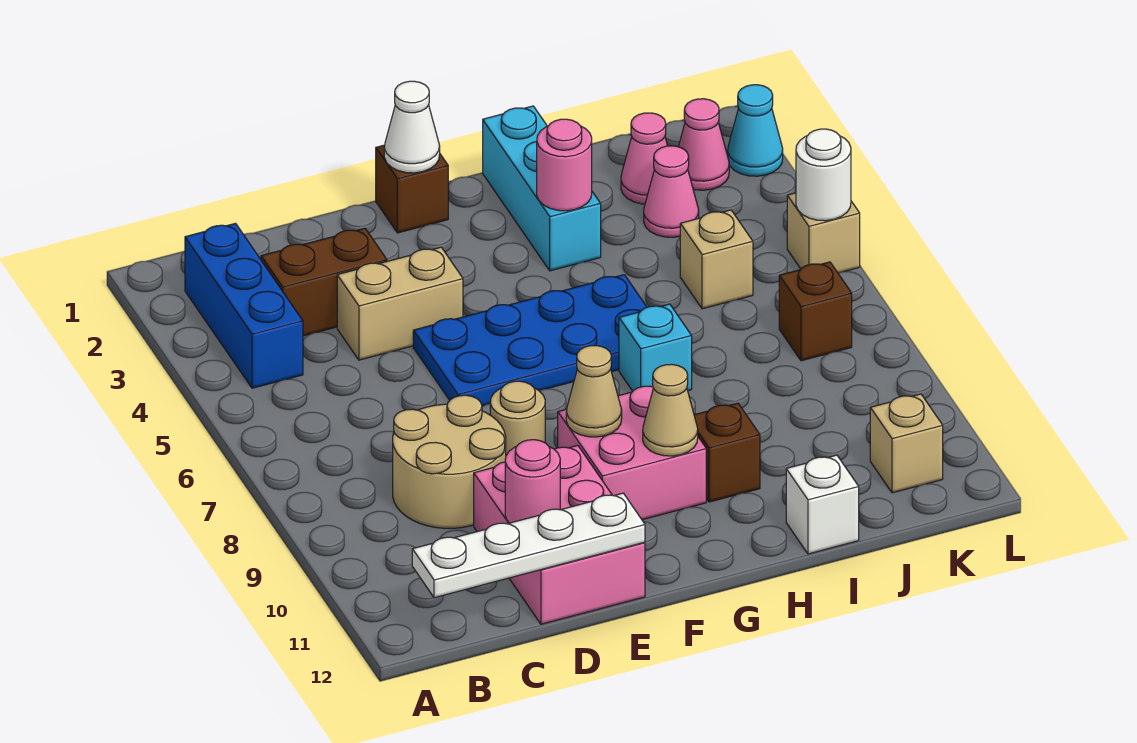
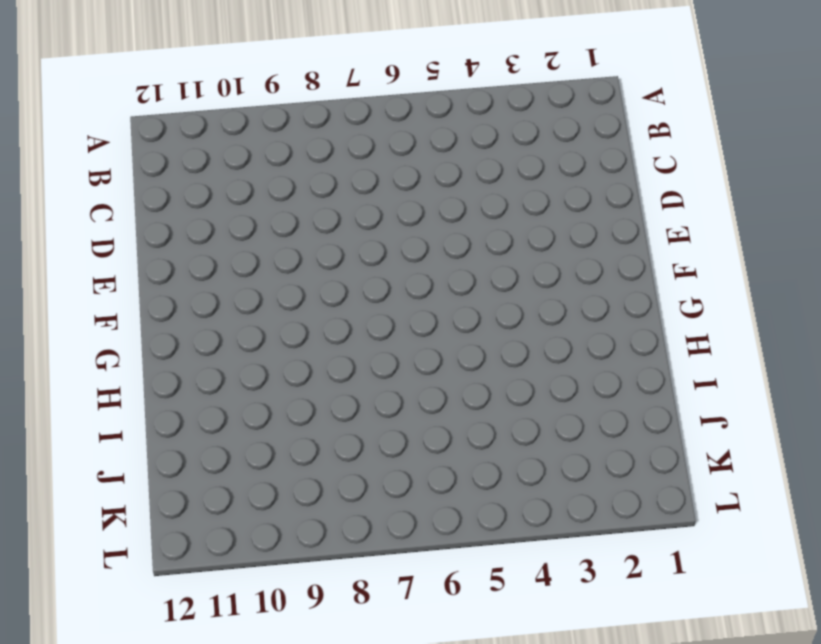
none -> blue 1x3 brick [185,223,303,388]
none -> brown 1x2 brick [261,228,387,336]
none -> tan 2x2 round brick [393,395,506,528]

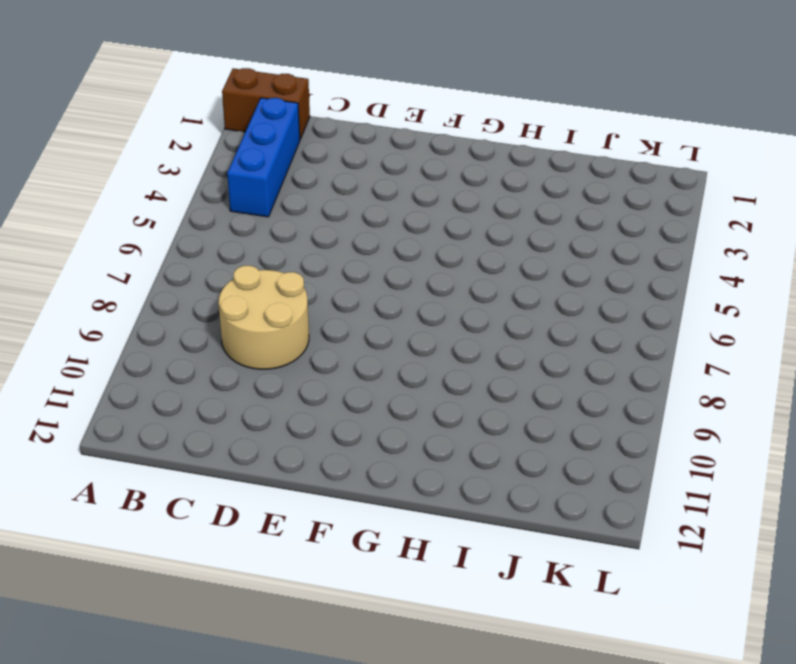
brown 1x2 brick [222,68,310,139] -> brown 1x2 brick moved to [261,228,387,336]
none -> tan 1x2 brick [337,247,463,360]
none -> pink 2x3 brick [474,445,645,624]
none -> blue 2x4 plate [413,275,647,406]

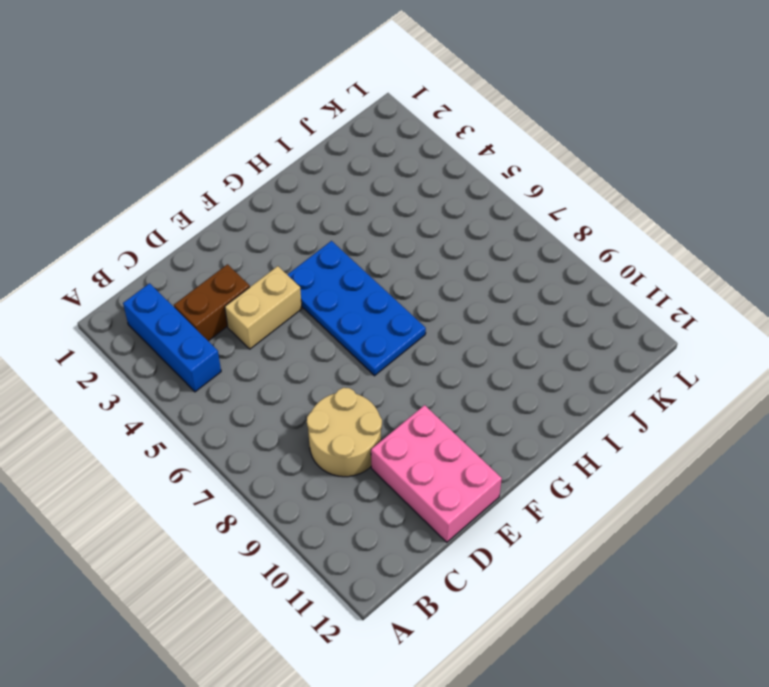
blue 2x4 plate [287,241,426,376] -> blue 2x4 plate turned to [413,275,647,406]
none -> tan 1x1 round brick [490,381,545,455]
none -> brown 1x1 brick [376,145,448,233]
none -> pink 2x2 brick [558,386,706,520]

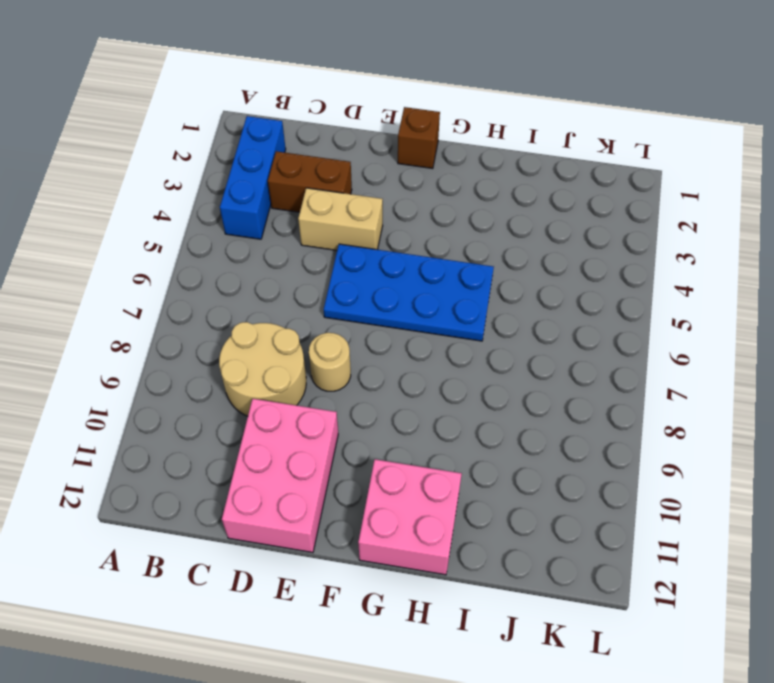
pink 2x2 brick [358,459,462,575] -> pink 2x2 brick moved to [558,386,706,520]
none -> cyan 1x3 brick [483,106,601,271]
none -> cyan 1x1 brick [619,304,692,391]
none -> brown 1x1 brick [694,403,760,502]

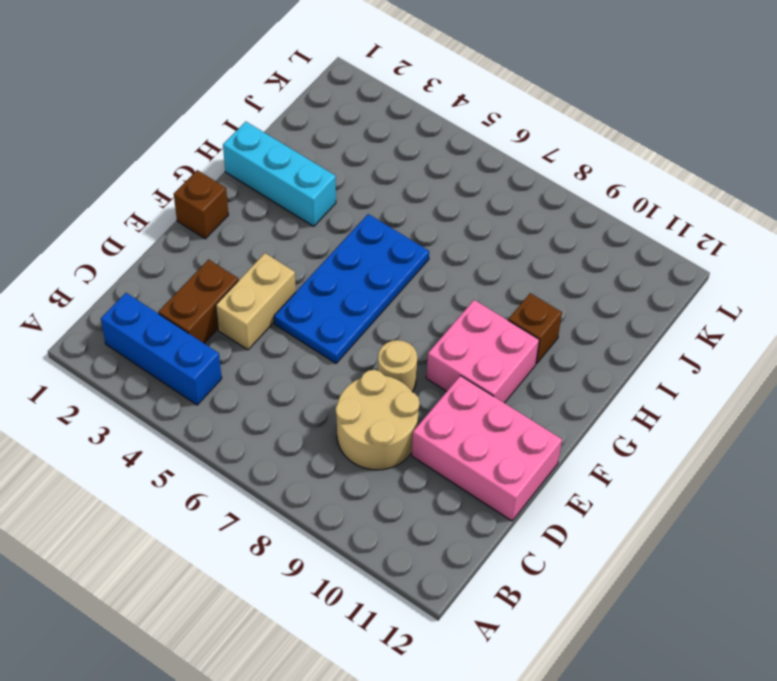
none -> cyan 1x1 brick [619,304,692,391]
none -> white 1x1 brick [786,455,859,554]
none -> pink 1x1 cone [621,113,668,204]

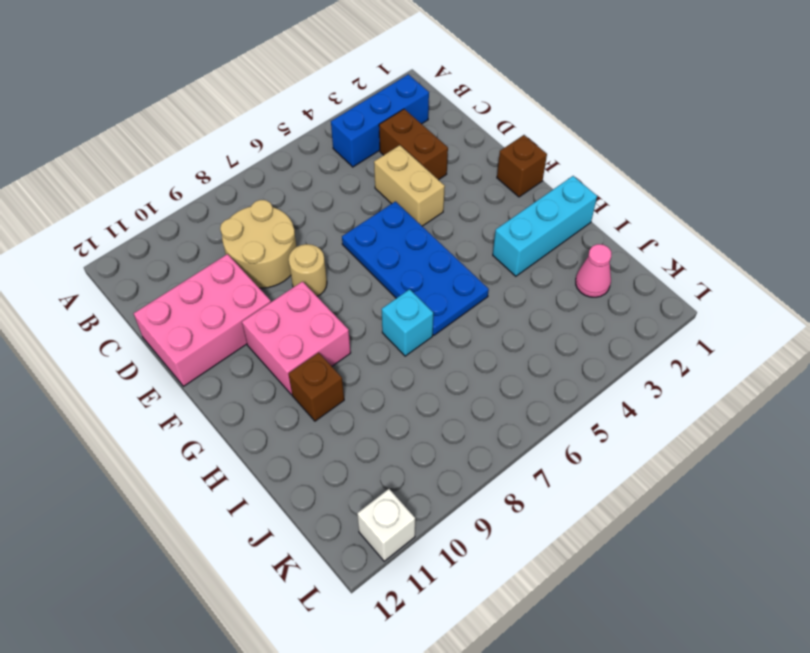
white 1x1 brick [357,489,415,561] -> white 1x1 brick moved to [786,455,859,554]
none -> pink 1x1 cone [644,146,699,237]
none -> tan 1x1 brick [680,210,753,309]
none -> pink 1x1 cone [679,99,729,190]

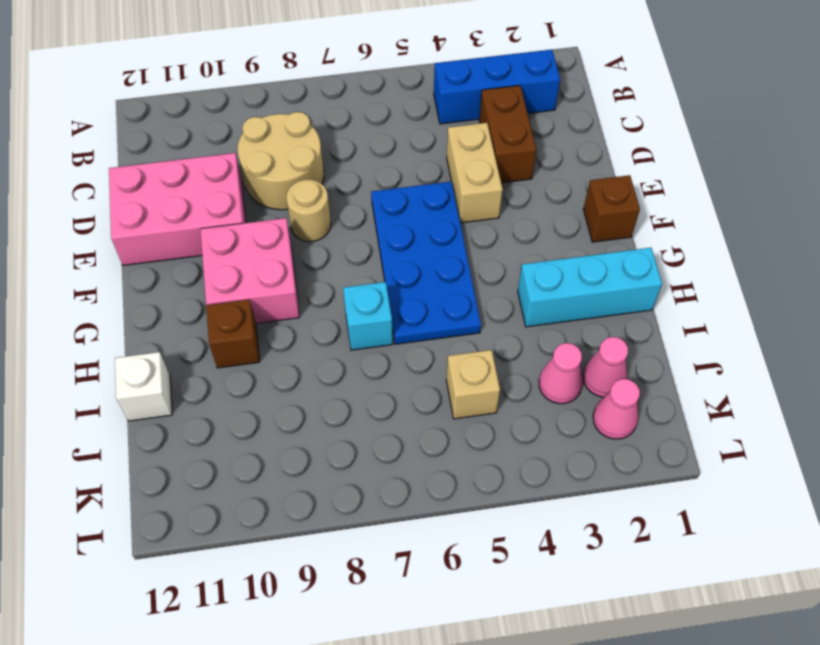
none -> brown 1x1 brick [779,262,852,361]
none -> tan 1x1 brick [870,394,943,493]
none -> cyan 1x1 cone [728,85,783,176]

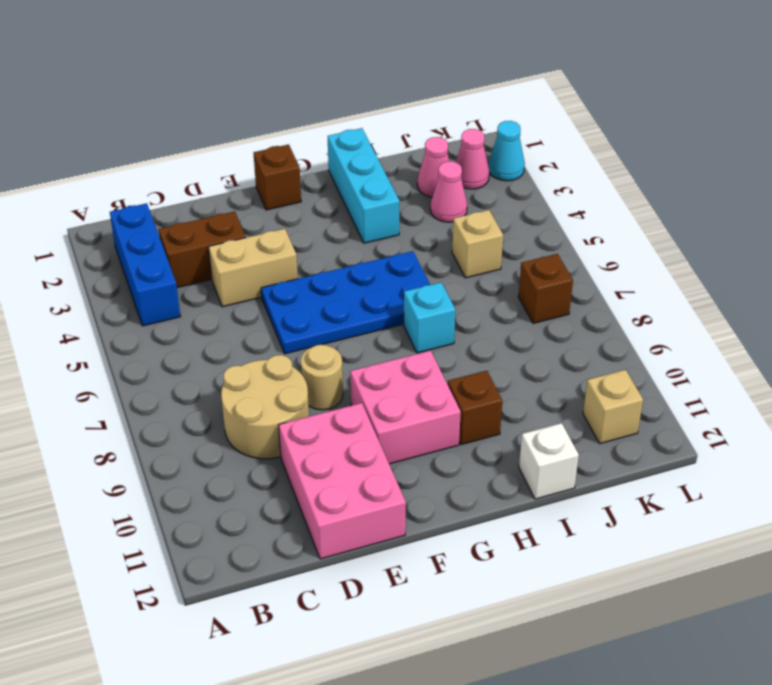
none -> tan 1x1 brick [787,193,860,273]
none -> white 1x4 plate [412,493,645,598]
none -> pink 1x1 round brick [505,440,560,523]

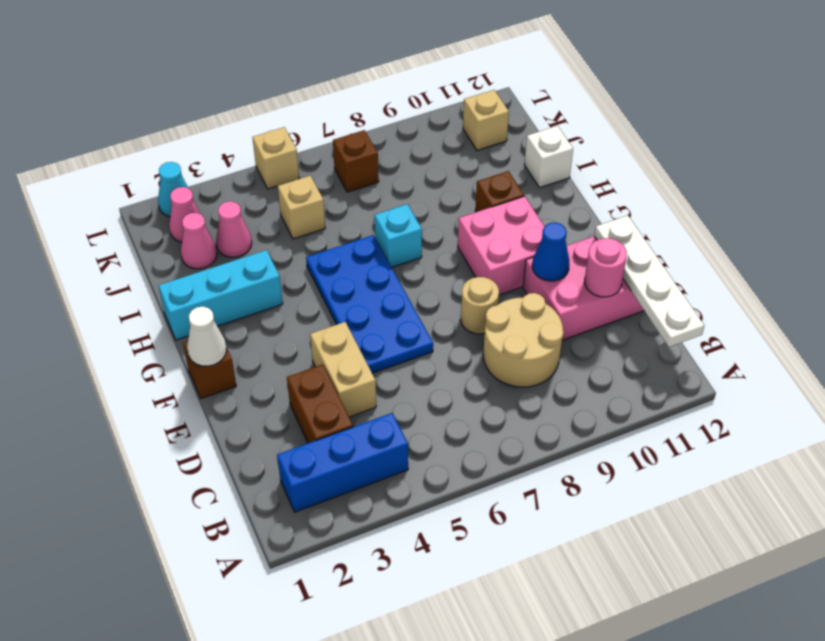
blue 1x1 cone [532,222,569,281] -> none
none -> tan 1x1 cone [566,346,622,437]
none -> tan 1x1 cone [643,364,698,456]
none -> pink 1x1 round brick [537,119,592,211]

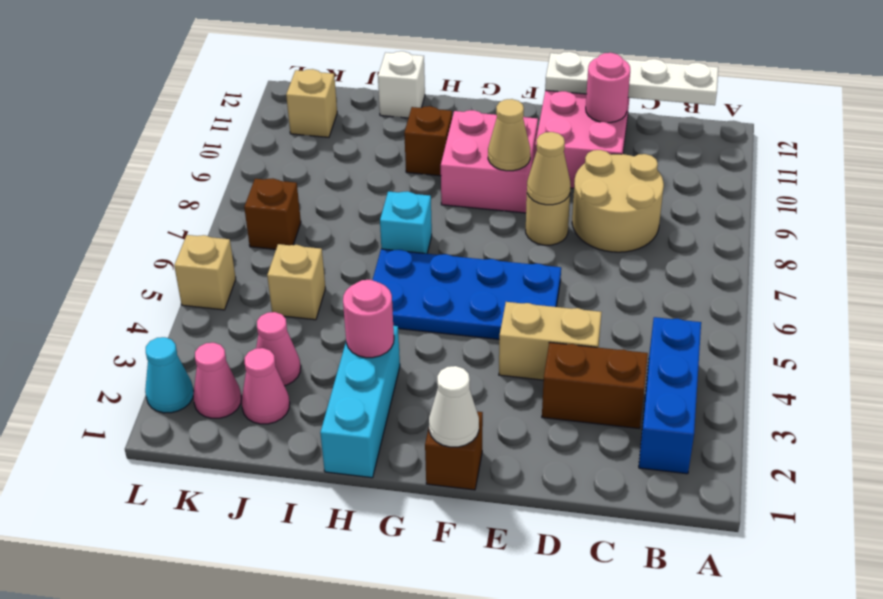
tan 1x1 cone [527,132,571,205] -> tan 1x1 cone moved to [643,364,698,456]
none -> white 1x1 round brick [796,129,851,221]

